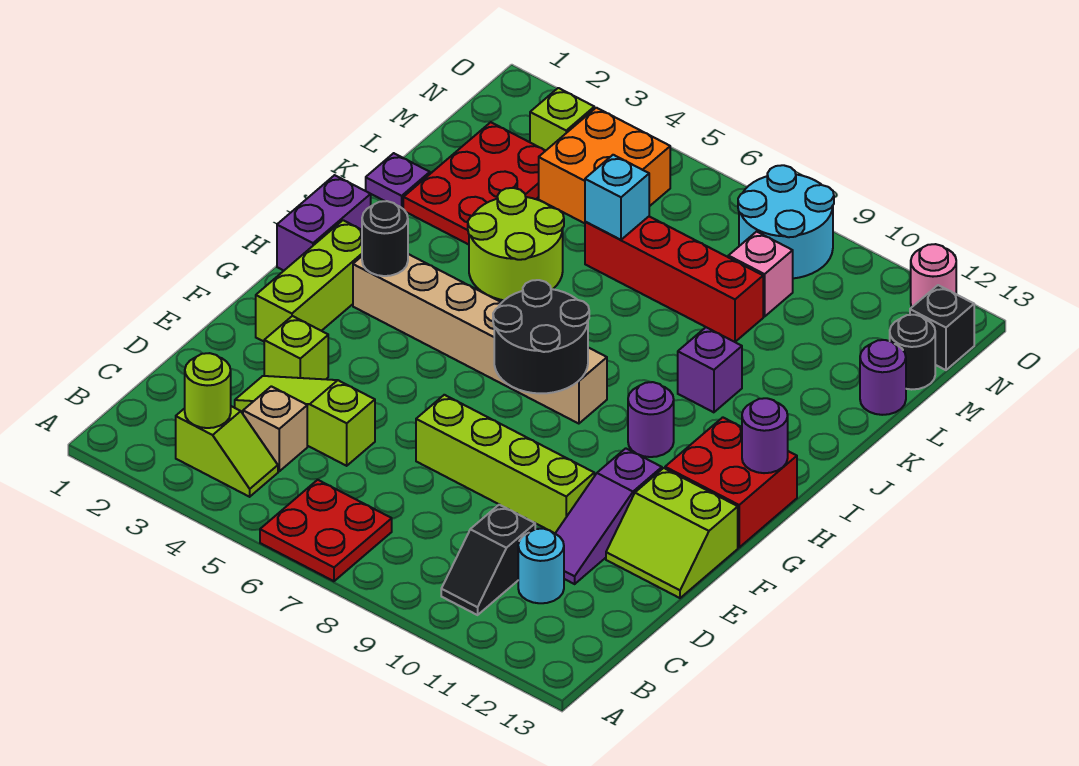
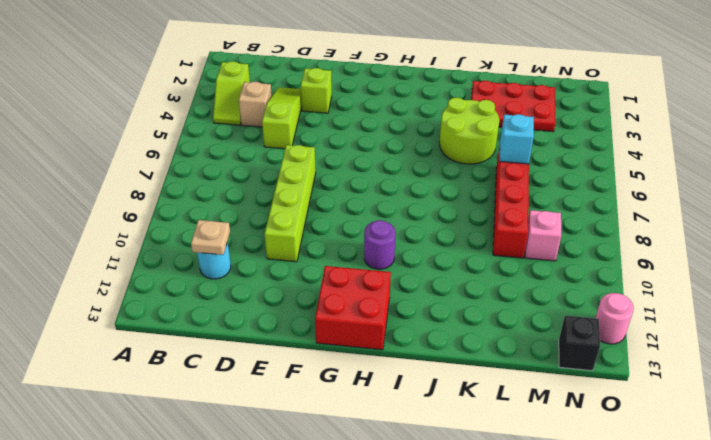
tan 1x1 plate [191,220,230,255] -> none
none -> red 2x2 plate [260,480,392,581]
none -> black 1x2 slope [441,505,535,615]
none -> purple 1x3 slope [555,448,662,584]
none -> lime 2x2 slope [606,468,738,598]

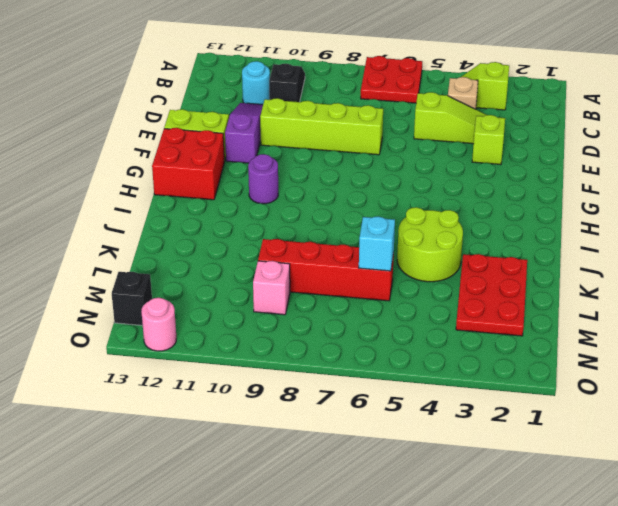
none -> lime 1x3 brick [256,220,362,341]
none -> purple 1x2 brick [277,175,371,271]
none -> tan 1x6 brick [353,254,607,424]
none -> purple 1x1 brick [678,327,742,412]

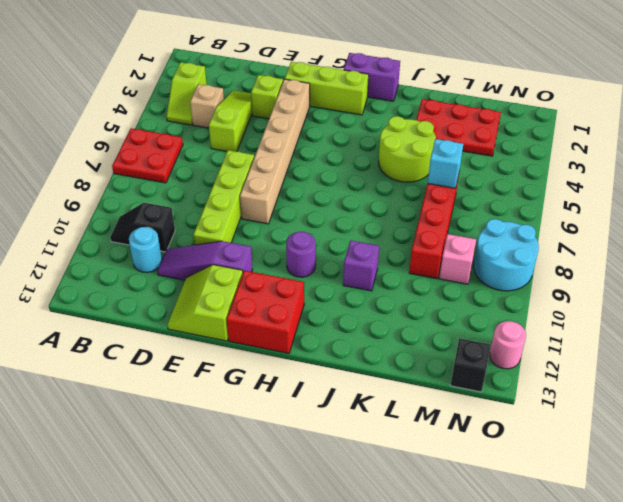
tan 1x6 brick [240,79,310,224] -> tan 1x6 brick moved to [353,254,607,424]
none -> purple 1x1 plate [366,153,430,209]
none -> purple 1x1 round brick [860,340,906,415]
none -> orange 2x2 brick [539,108,670,223]
none -> black 1x1 round brick [890,315,935,390]

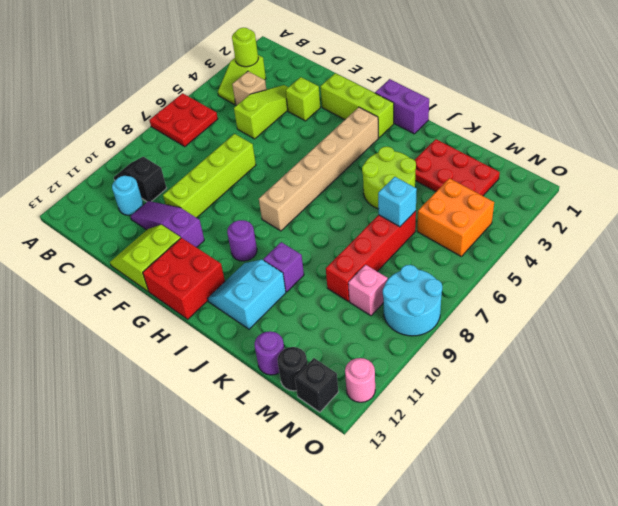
cyan 2x2 slope [208,260,286,329] -> none
none -> purple 1x1 plate [366,153,430,209]
none -> lime 1x1 brick [530,88,594,151]
none -> black 2x2 round brick [493,280,589,394]
none -> black 1x1 round brick [362,201,408,276]

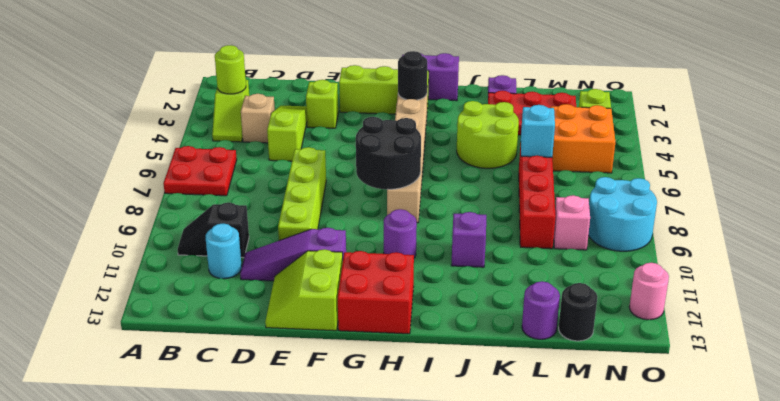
none -> black 1x1 brick [910,285,974,370]
none -> purple 1x1 round brick [742,398,788,473]

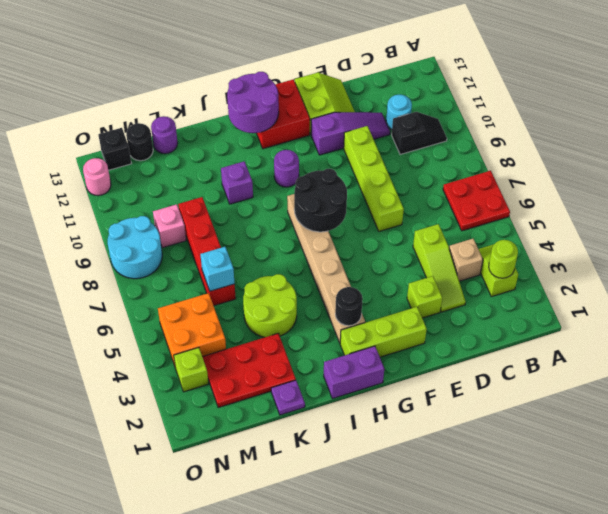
purple 2x2 round brick [227,72,279,133] -> purple 1x1 round brick [742,398,788,473]

